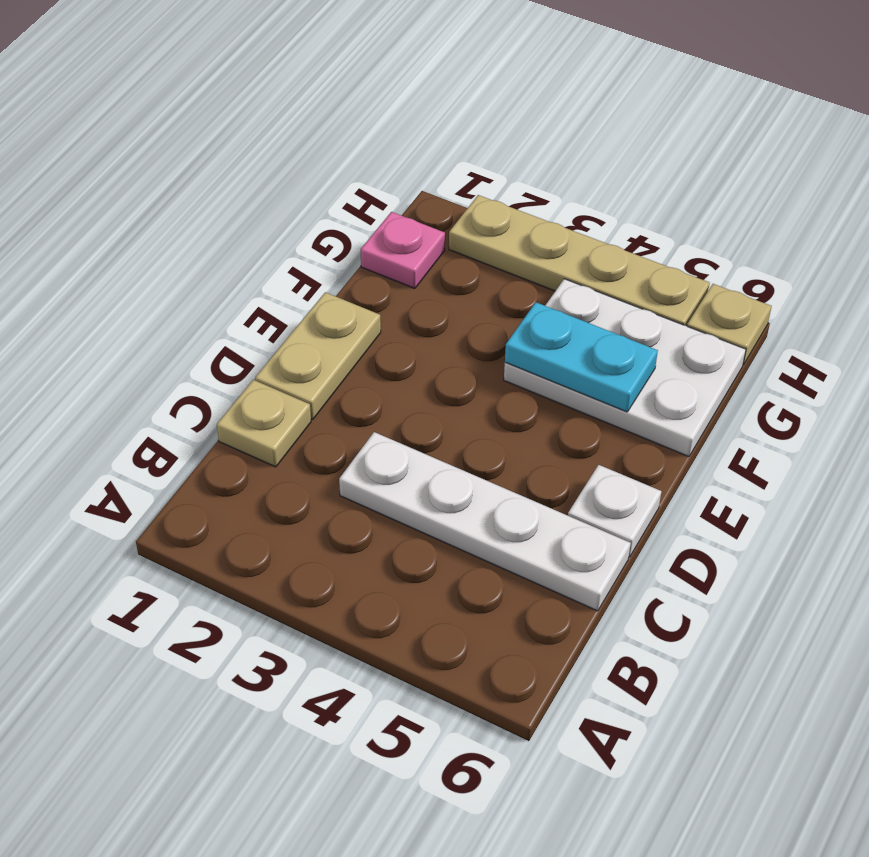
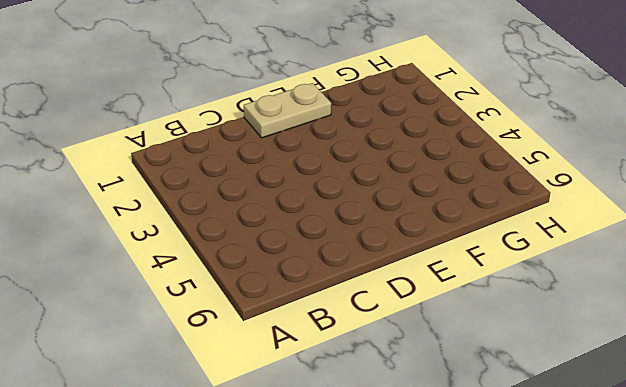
none -> tan 1x1 plate [217,380,311,467]
none -> white 1x4 plate [339,432,631,611]

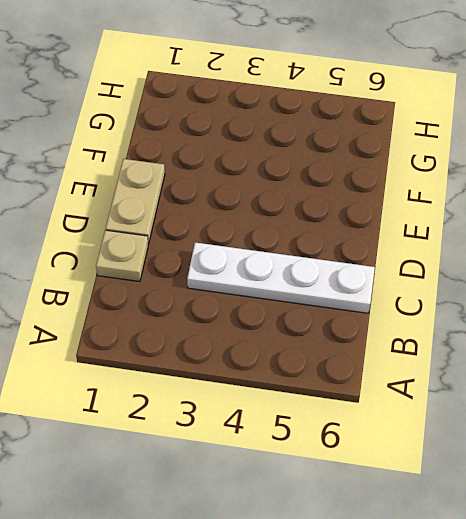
none -> white 1x1 plate [568,465,661,557]
none -> white 2x3 plate [504,279,746,457]

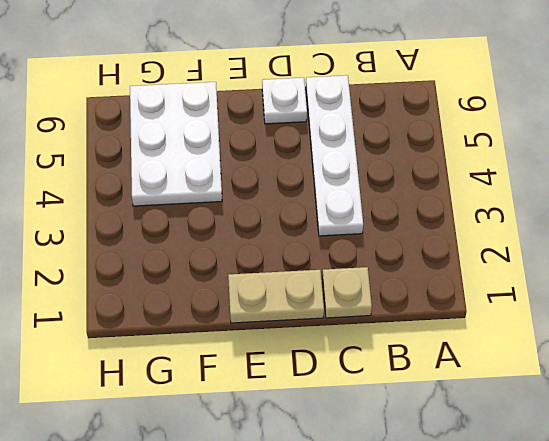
none -> pink 1x1 plate [361,212,445,289]
none -> tan 1x4 plate [449,195,710,326]

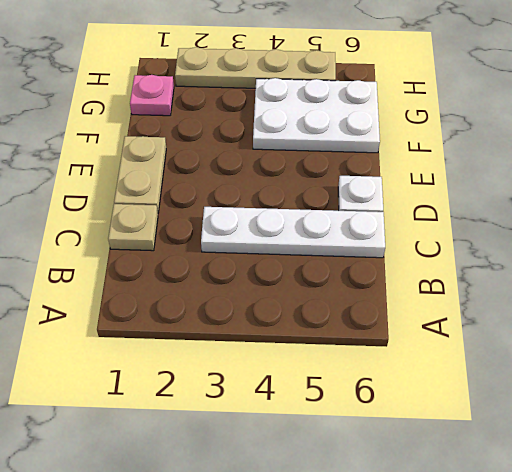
none -> tan 1x1 plate [687,284,772,365]
none -> cyan 1x2 plate [505,302,658,412]

